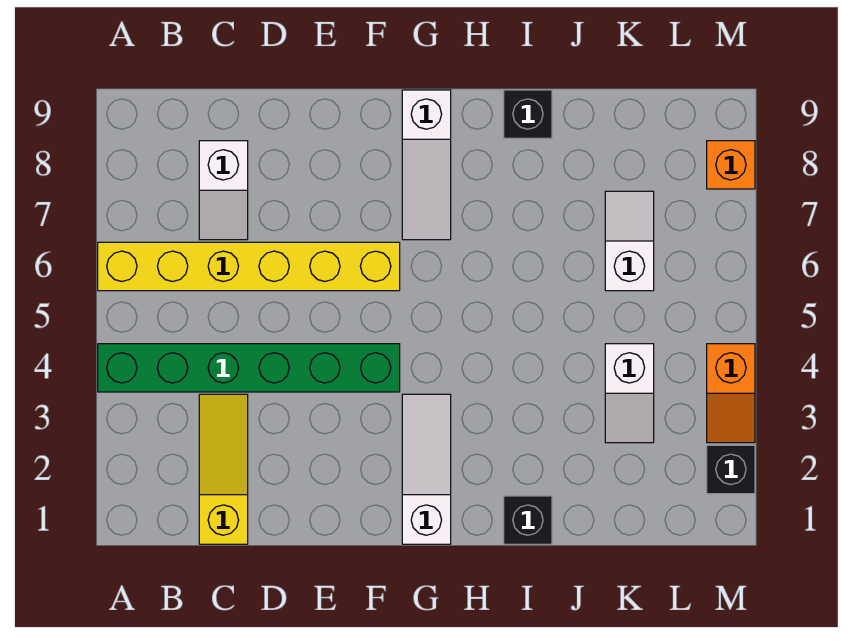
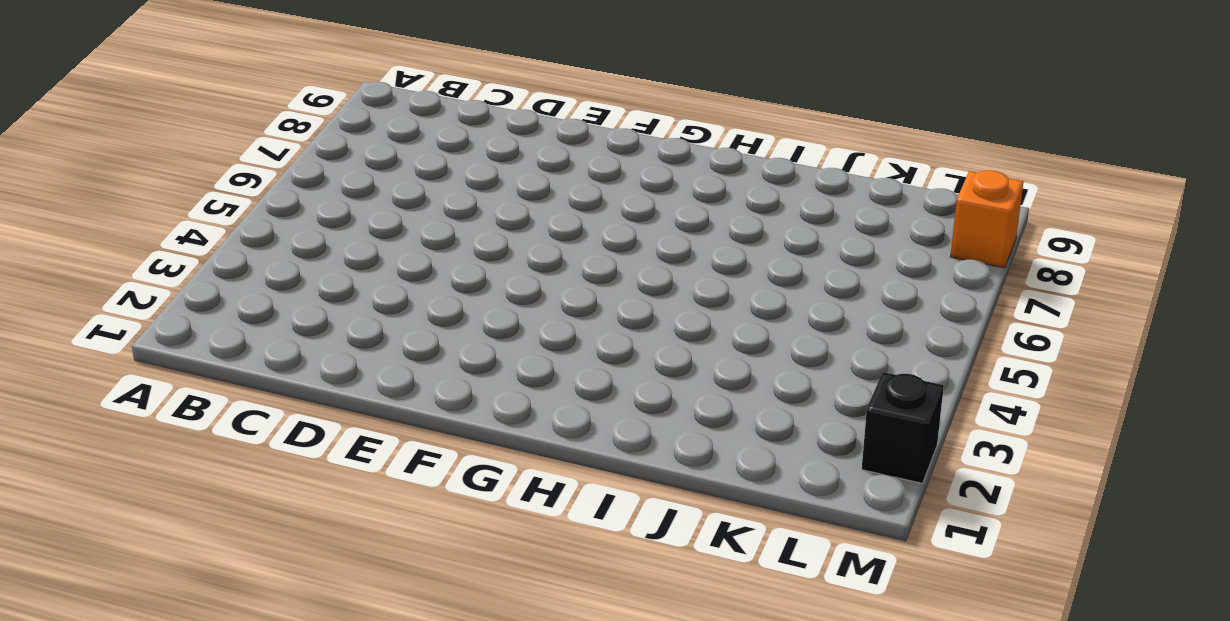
none -> green 1x6 brick [98,344,400,392]
none -> yellow 1x6 brick [98,242,400,291]
none -> yellow 1x3 slope [199,394,248,544]

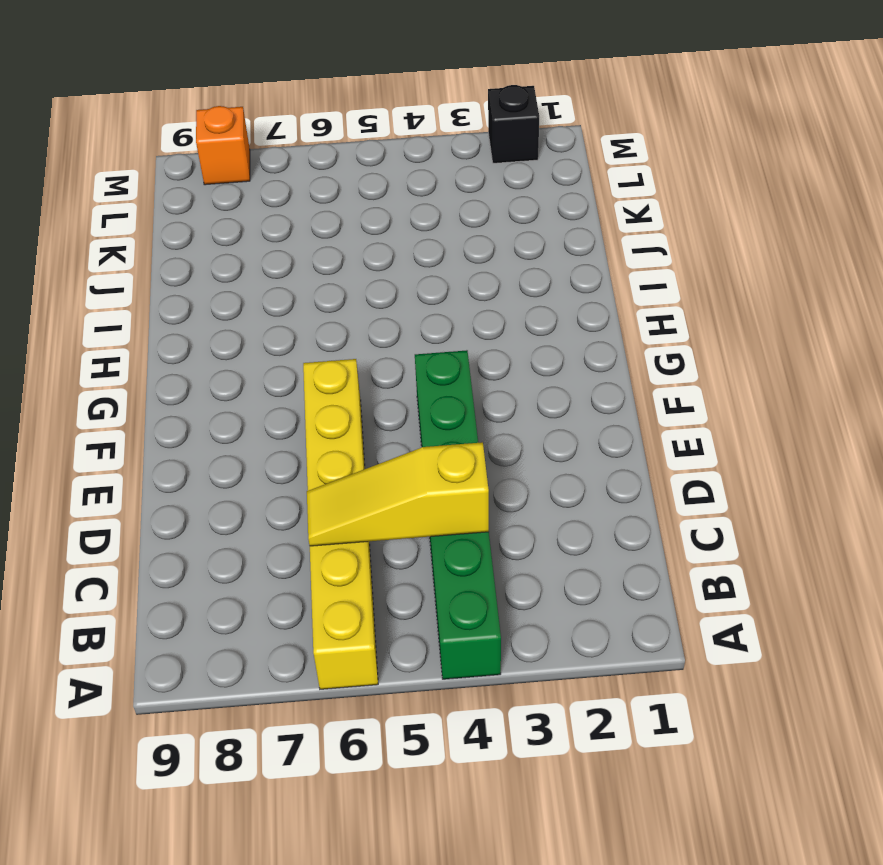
yellow 1x3 slope [307,442,489,546] -> yellow 1x3 slope moved to [199,394,248,544]
none -> white 1x2 slope [199,141,248,240]
none -> white 1x3 slope [402,394,451,544]
none -> white 1x3 slope [402,90,451,240]

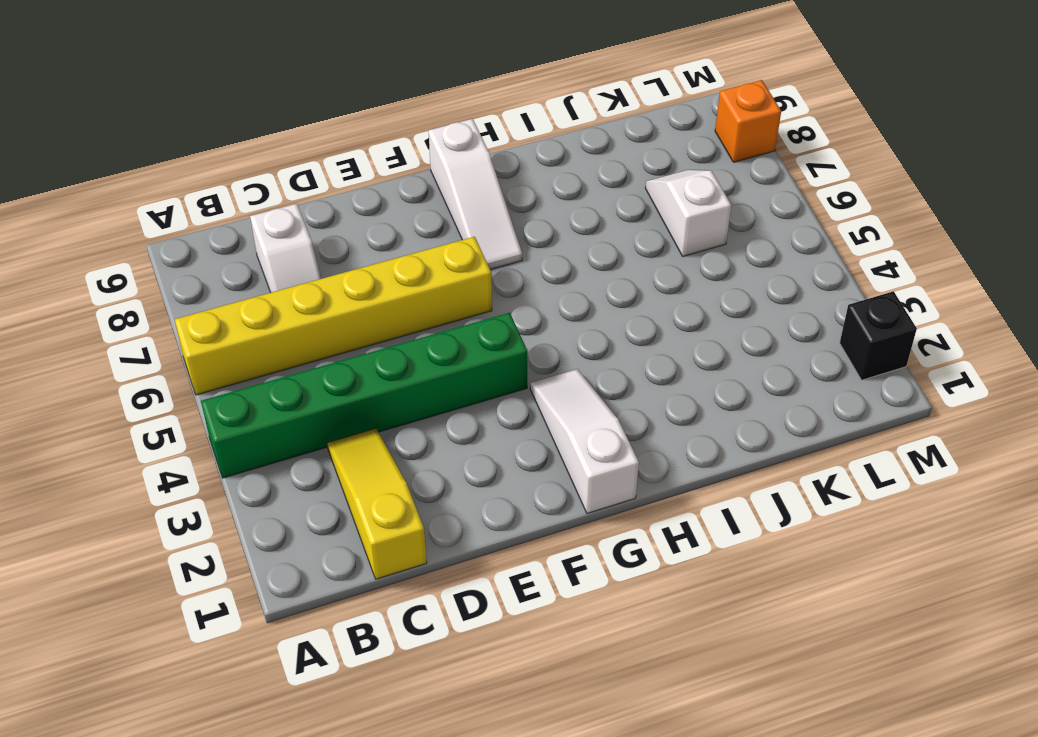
none -> black 1x1 brick [504,496,552,544]
none -> black 1x1 brick [504,90,552,138]
none -> white 1x2 slope [605,344,654,443]

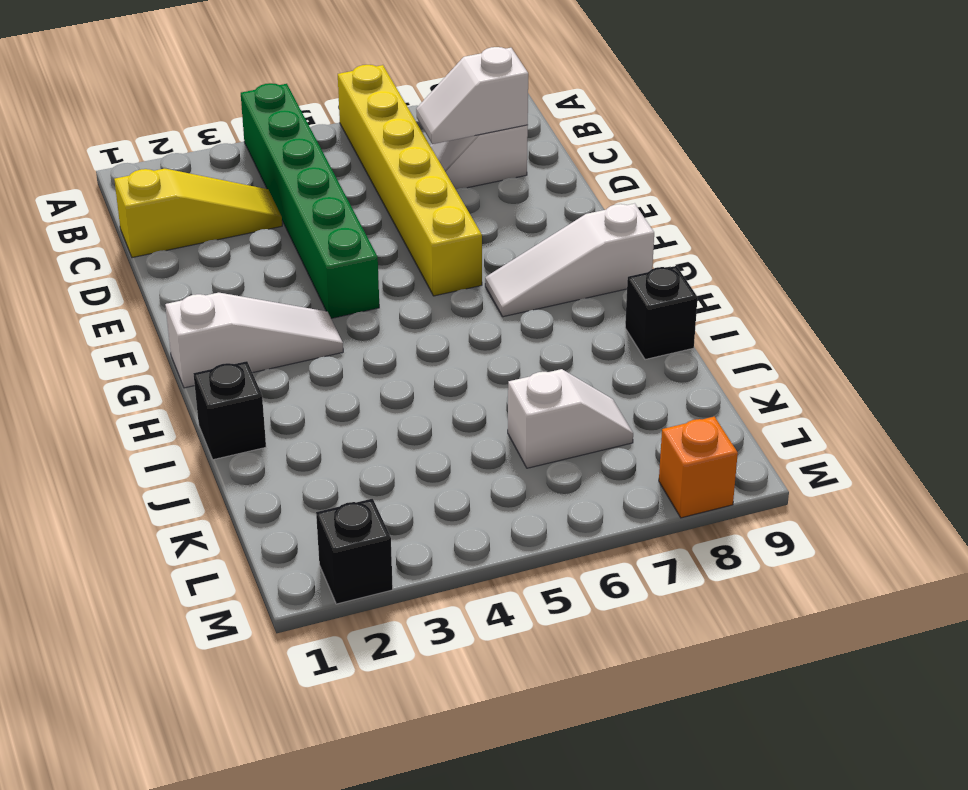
white 1x2 slope [416,47,528,144] -> white 1x2 slope moved to [605,344,654,443]
none -> orange 1x2 slope [707,344,755,443]

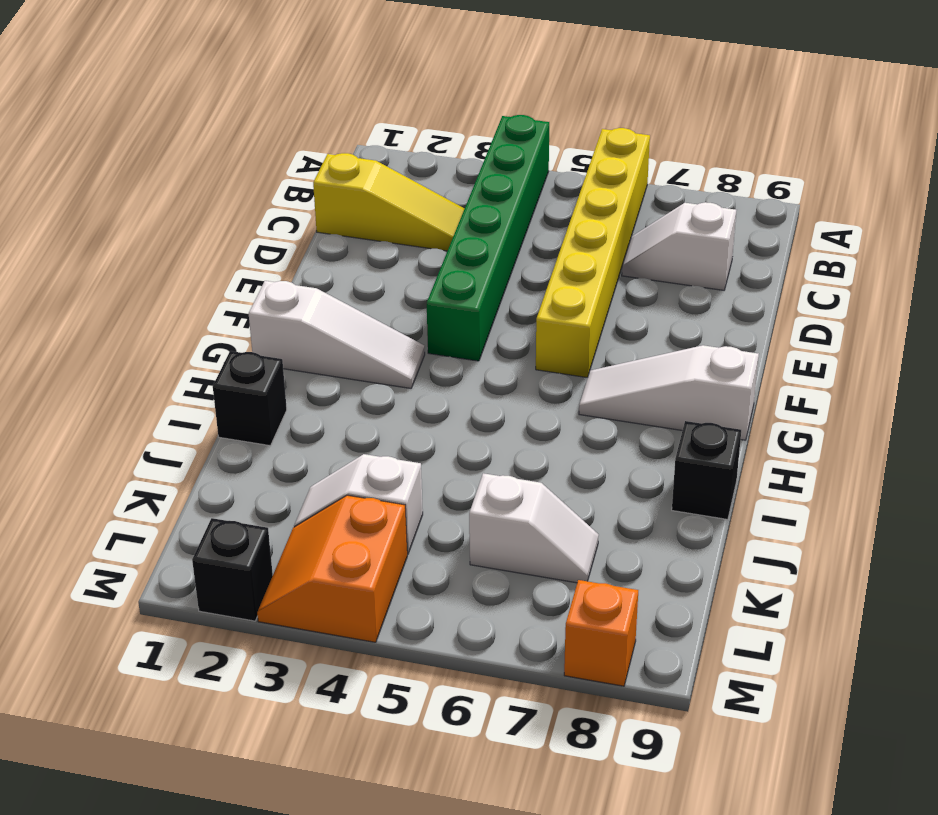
orange 2x2 slope [257,495,407,642] -> orange 1x2 slope [707,344,755,443]

